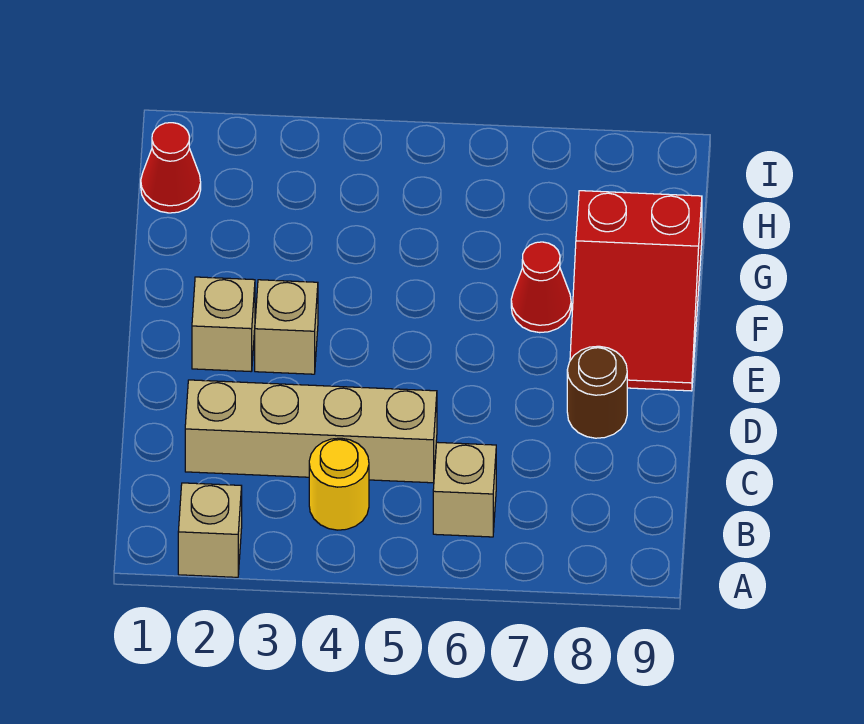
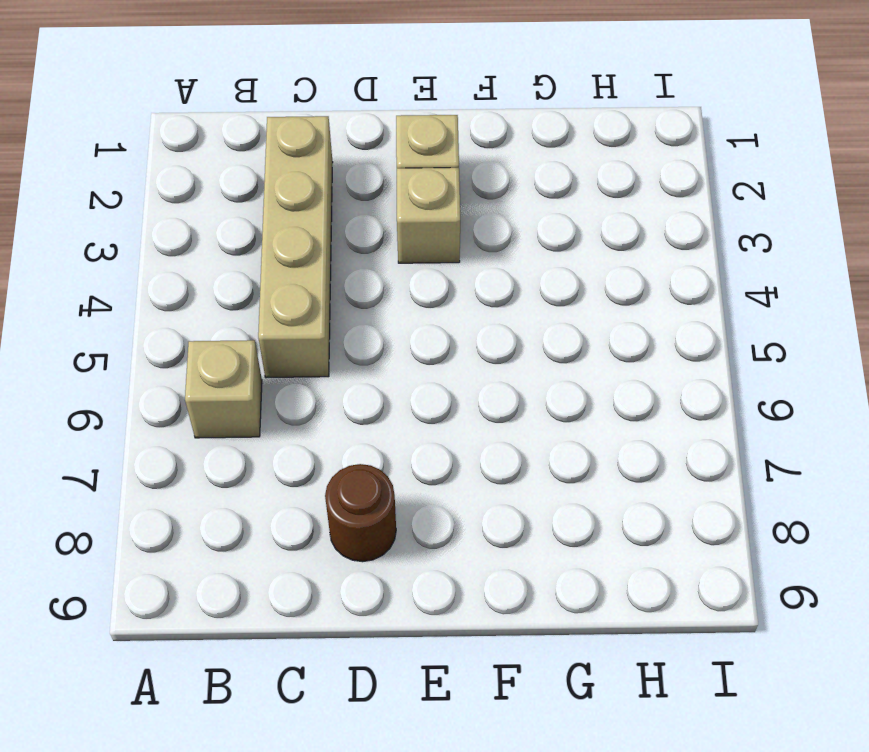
none -> tan 1x1 brick [178,483,242,577]
none -> yellow 1x1 round brick [309,438,369,530]

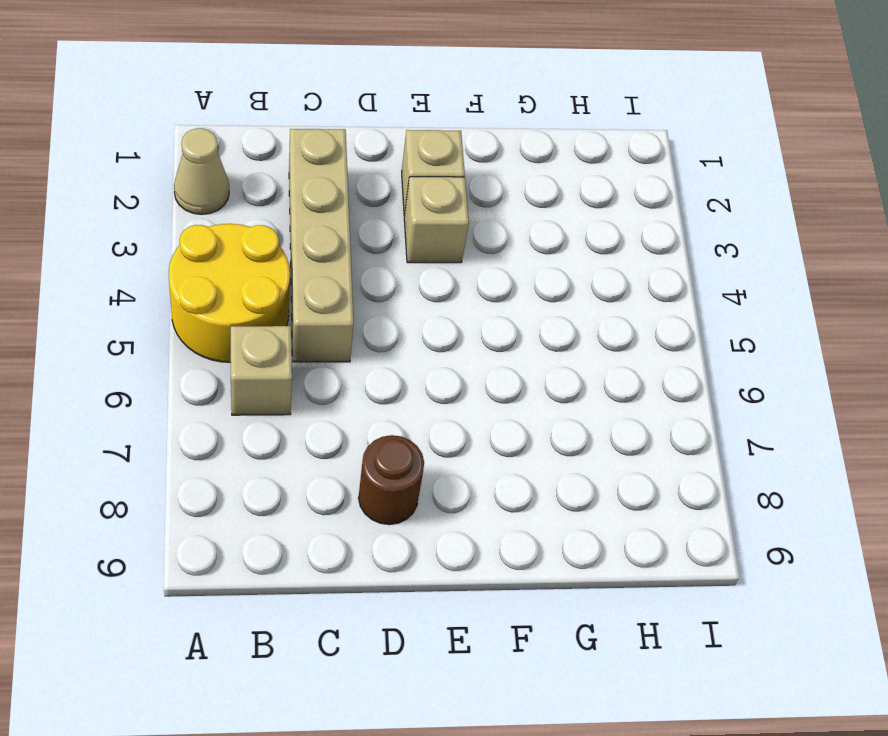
tan 1x1 cone [174,128,229,215] -> tan 1x1 brick [178,483,242,577]
yellow 2x2 round brick [169,224,290,362] -> yellow 1x1 round brick [309,438,369,530]
none -> red 2x3 slope [570,191,702,391]
none -> red 1x1 cone [511,242,571,333]

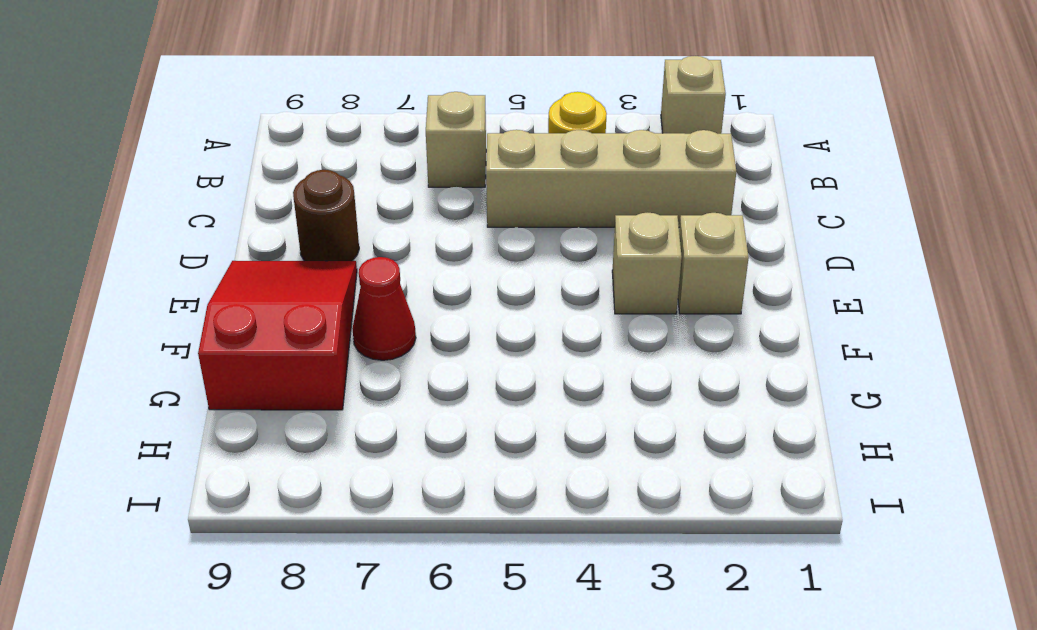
none -> red 1x1 cone [141,123,201,213]

